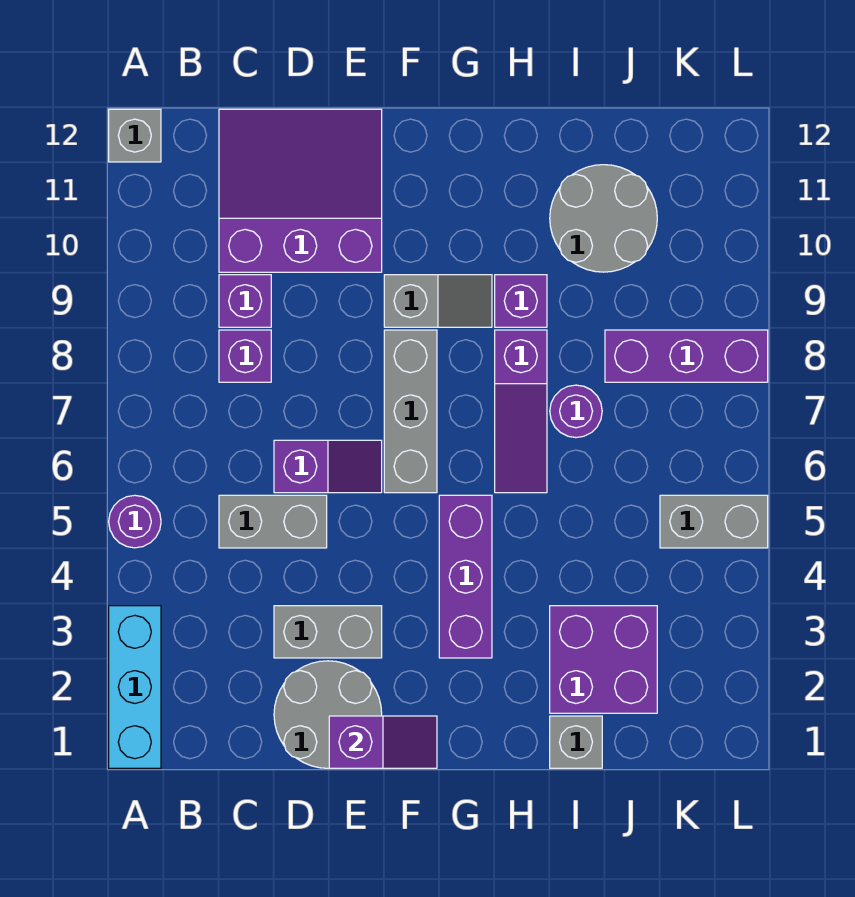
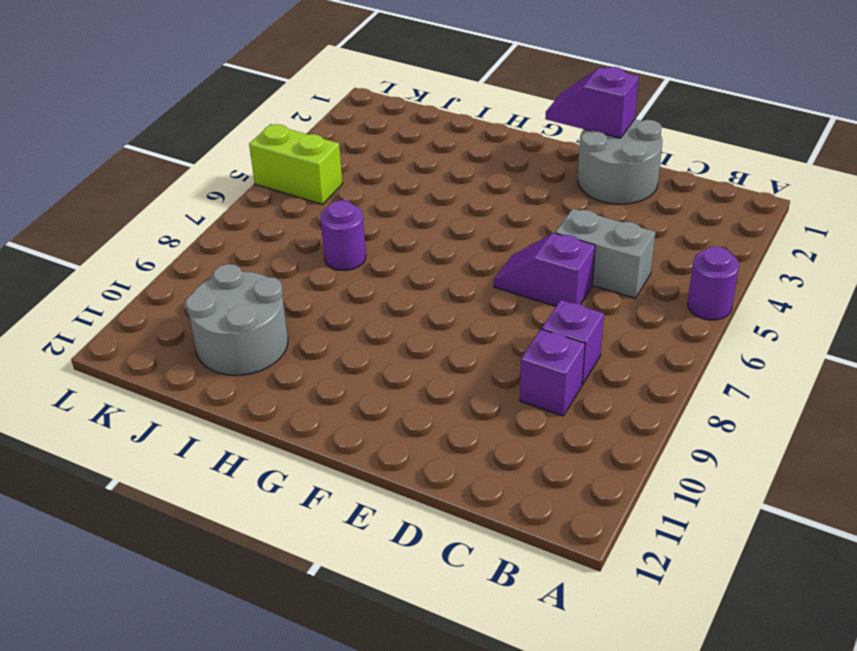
lime 1x2 brick [249,124,342,204] -> grey 1x2 brick [660,495,768,548]
none -> cyan 1x3 brick [109,606,161,768]
none -> grey 1x1 brick [109,109,161,162]
none -> purple 3x3 slope [219,109,382,272]

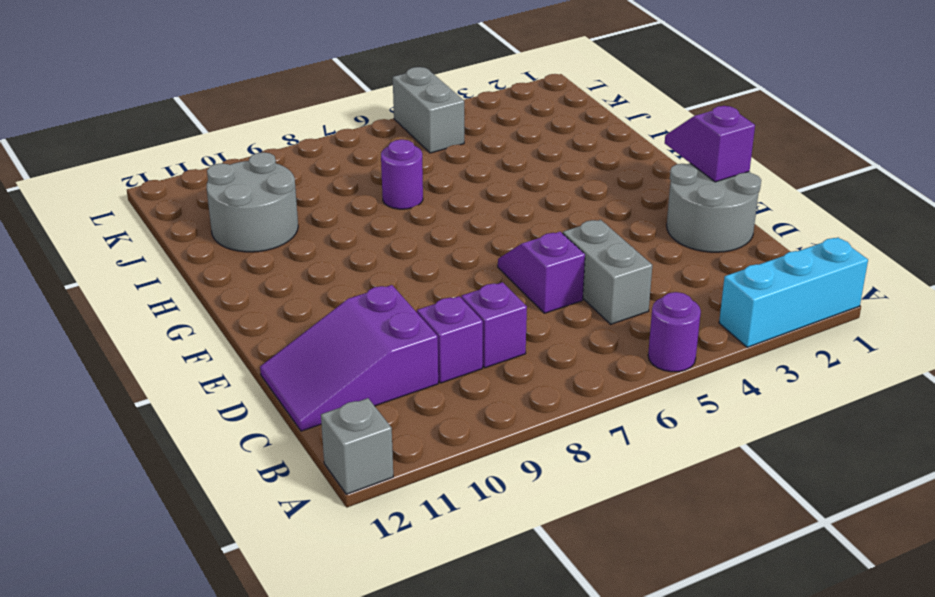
purple 2x3 slope [260,285,438,431] -> purple 3x3 slope [219,109,382,272]
none -> grey 1x2 brick [274,606,382,658]
none -> grey 1x3 brick [384,330,437,493]
none -> grey 1x2 slope [384,275,492,327]

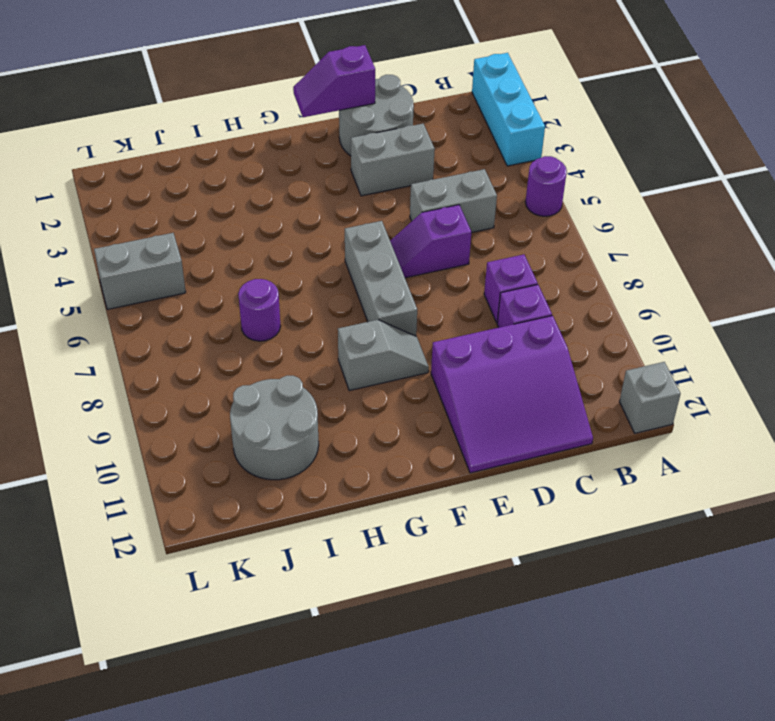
grey 1x2 slope [338,320,429,391] -> grey 1x2 slope turned to [384,275,492,327]
none -> purple 1x3 brick [439,495,492,658]
none -> purple 1x3 slope [495,330,547,493]
none -> purple 1x1 brick [495,275,547,327]

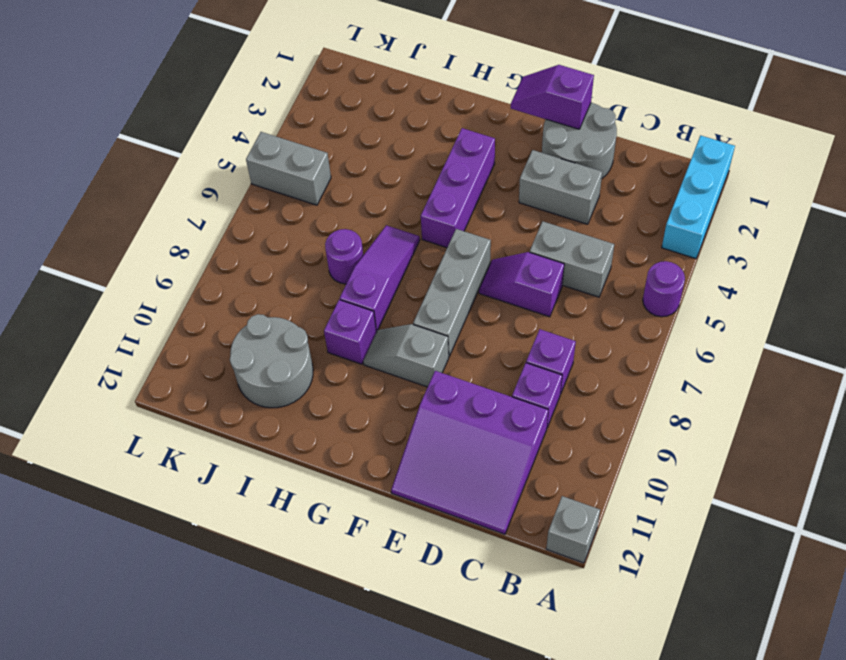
none -> grey 1x1 brick [550,716,602,768]
none -> purple 2x2 brick [550,606,657,713]
none -> purple 1x3 brick [605,330,768,382]

